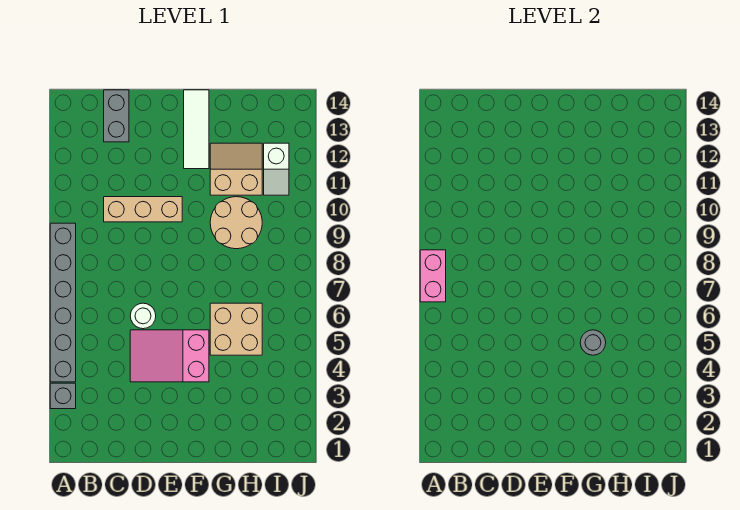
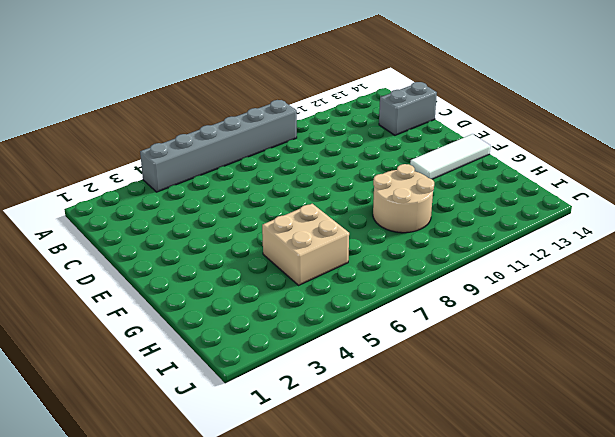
none -> grey 1x1 brick [50,383,76,409]
none -> tan 1x3 brick [104,197,182,222]
none -> pink 2x3 slope [130,330,209,382]

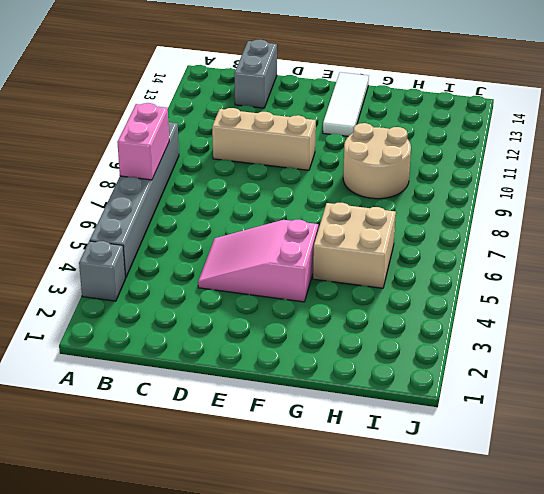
none -> white 1x1 round brick [130,303,156,329]
none -> tan 2x2 slope [210,143,262,195]
none -> white 1x2 slope [264,143,289,195]

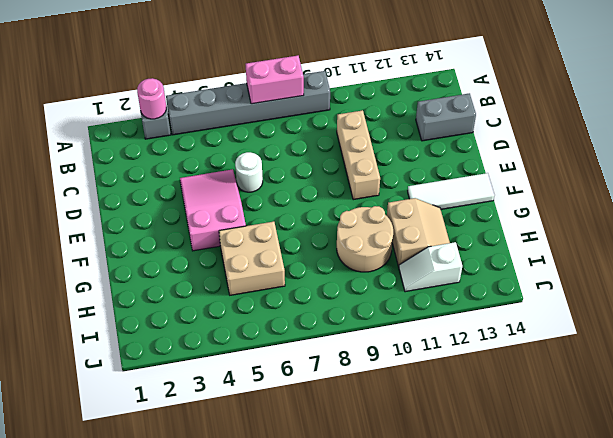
pink 1x1 round brick [137,78,166,119] -> none
none -> grey 1x1 round brick [580,330,606,355]

